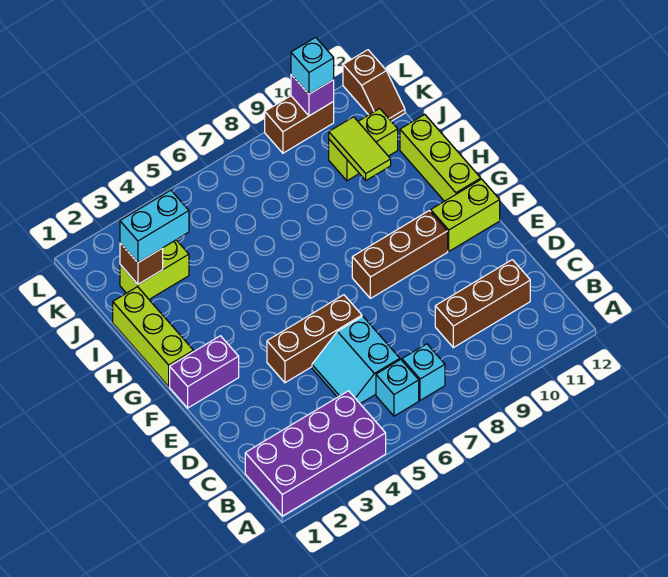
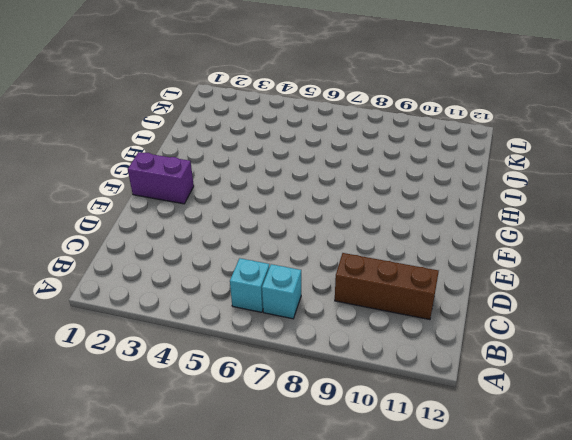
none -> purple 2x4 brick [245,391,386,516]
none -> cyan 2x2 slope [312,316,400,404]
none -> brown 1x3 brick [267,295,362,383]

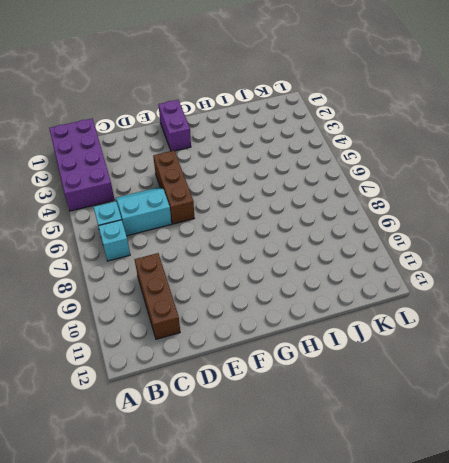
none -> brown 1x3 brick [352,211,448,298]
none -> lime 1x2 brick [431,179,500,251]
none -> lime 1x3 brick [113,287,194,386]

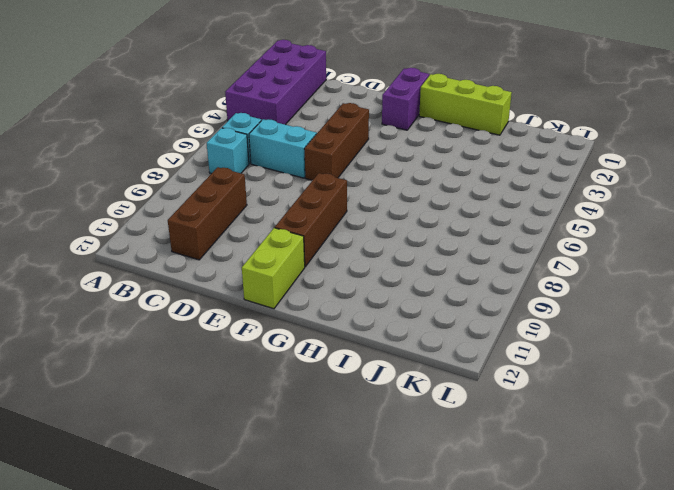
none -> lime 1x3 brick [400,114,481,201]
none -> lime 1x2 brick [120,240,189,299]
none -> lime 1x2 brick [329,109,398,181]

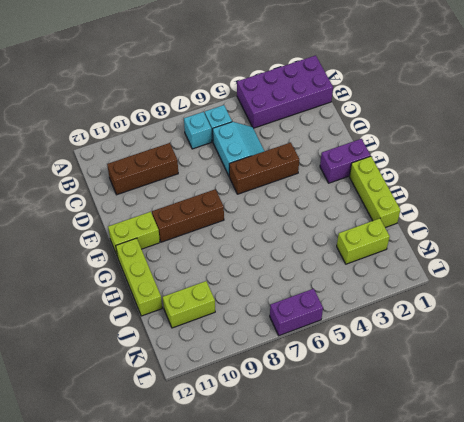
purple 1x2 brick [270,289,323,336] -> none
none -> brown 1x2 slope [343,50,405,121]
none -> brown 1x2 brick [265,96,334,153]
none -> lime 1x2 tile [329,117,391,180]

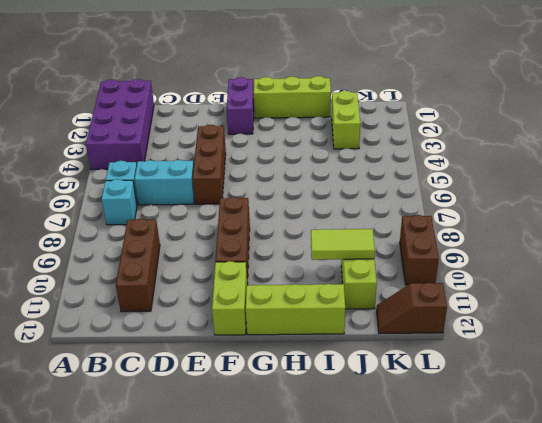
none -> brown 1x1 brick [120,243,163,284]
none -> purple 1x1 brick [291,74,334,116]
none -> cyan 1x2 brick [120,190,189,262]

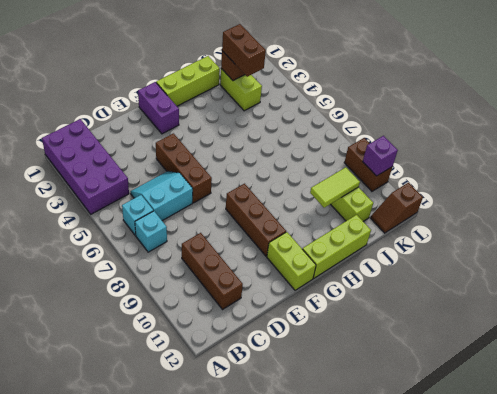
brown 1x2 brick [222,24,266,77] -> cyan 1x2 brick [120,190,189,262]
none -> cyan 1x1 brick [291,37,334,94]

